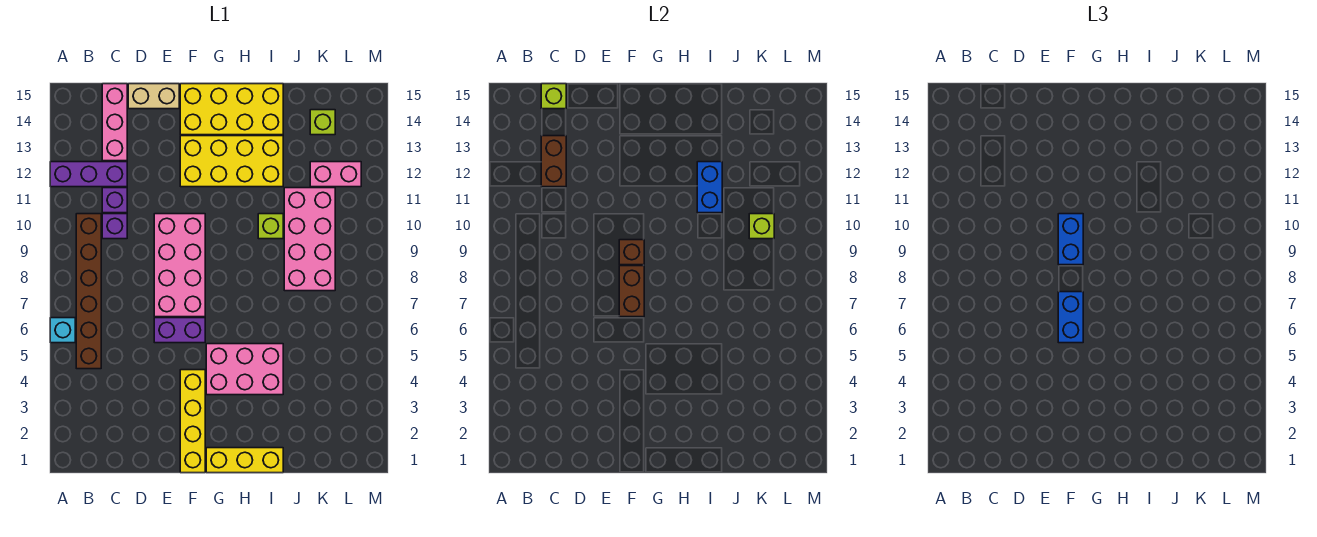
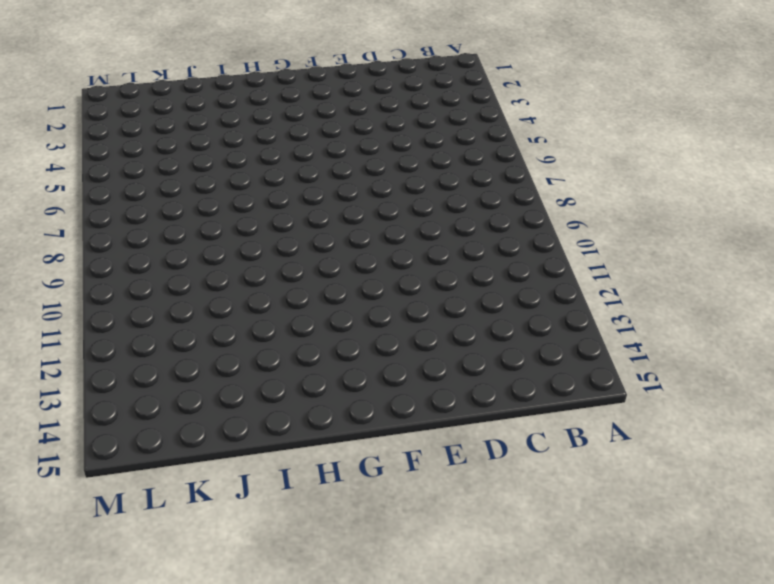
none -> cyan 1x1 brick [50,318,75,343]
none -> purple 1x3 brick [50,162,127,187]
none -> brown 1x6 brick [76,214,101,369]

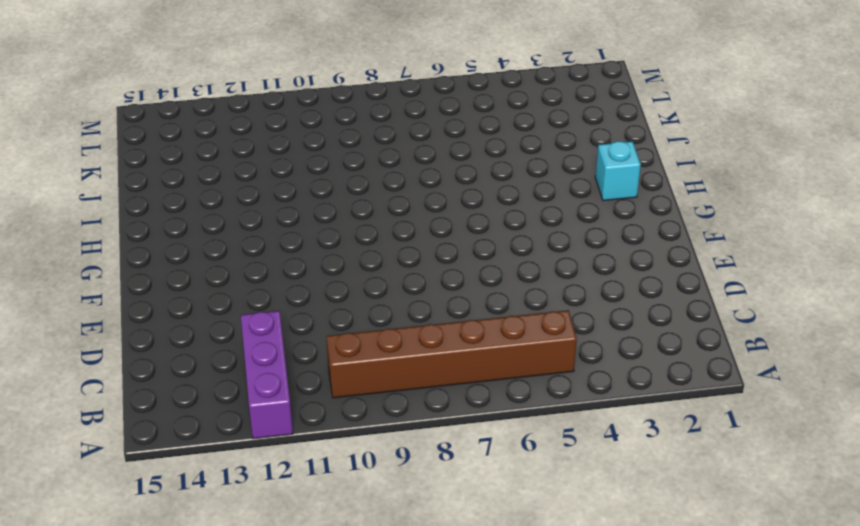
cyan 1x1 brick [595,141,641,201] -> cyan 1x1 brick moved to [50,318,75,343]
none -> purple 1x1 brick [102,214,127,239]
none -> purple 1x1 brick [102,188,127,213]
none -> pink 1x3 brick [102,84,127,161]

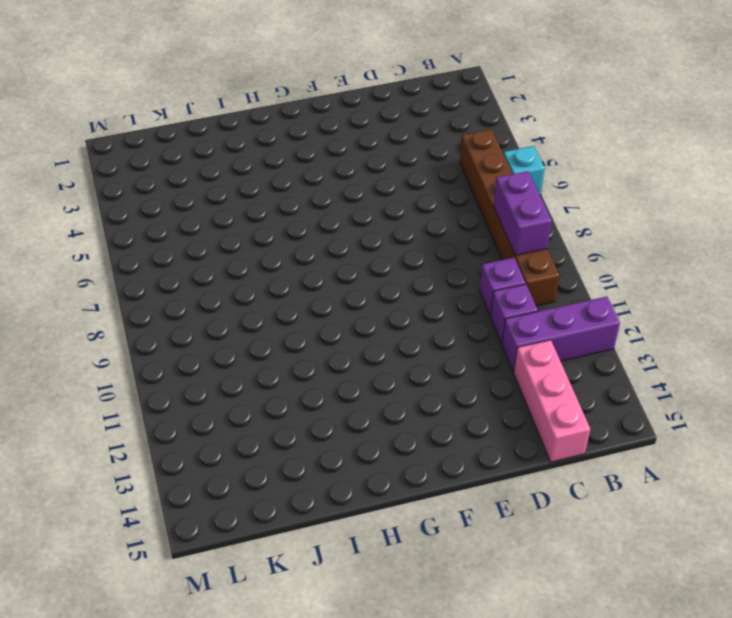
purple 1x2 brick [493,171,552,255] -> purple 1x2 brick turned to [154,318,205,343]
none -> tan 1x2 brick [128,84,179,109]
none -> pink 2x4 brick [154,214,205,317]
none -> yellow 1x4 brick [180,370,205,473]

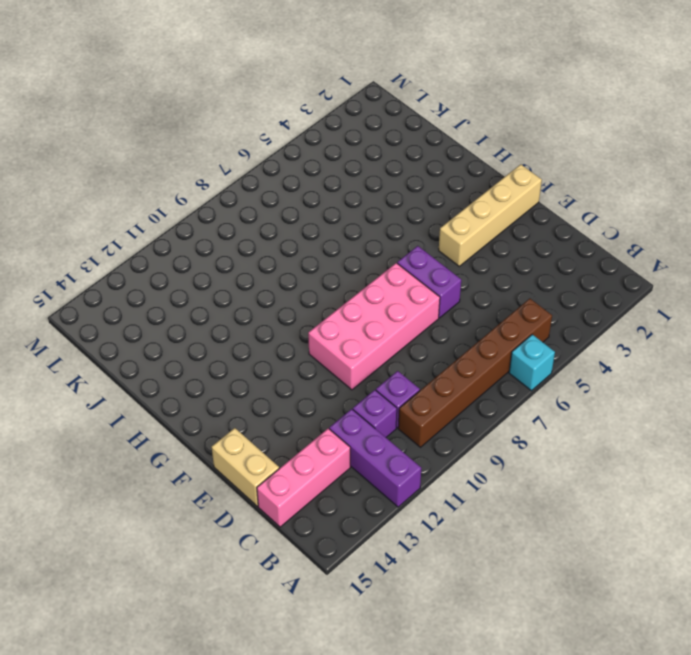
tan 1x4 brick [439,164,542,266] -> yellow 1x4 brick [180,370,205,473]
none -> yellow 2x4 brick [180,136,283,187]
none -> yellow 2x4 brick [180,84,283,135]
none -> yellow 1x3 brick [206,448,283,473]

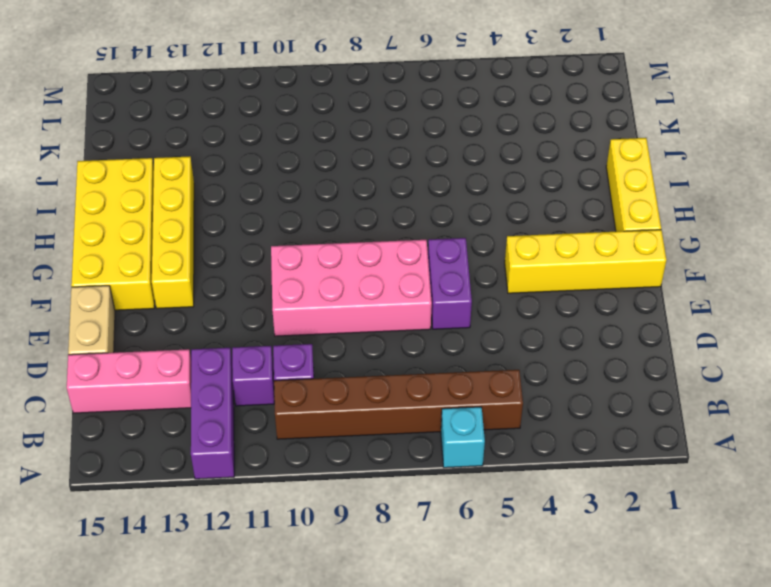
yellow 1x4 brick [152,156,194,308] -> yellow 2x4 brick [180,136,283,187]
none -> pink 2x3 brick [206,344,283,395]
none -> lime 1x1 brick [258,214,283,239]
none -> pink 2x4 brick [284,188,335,291]

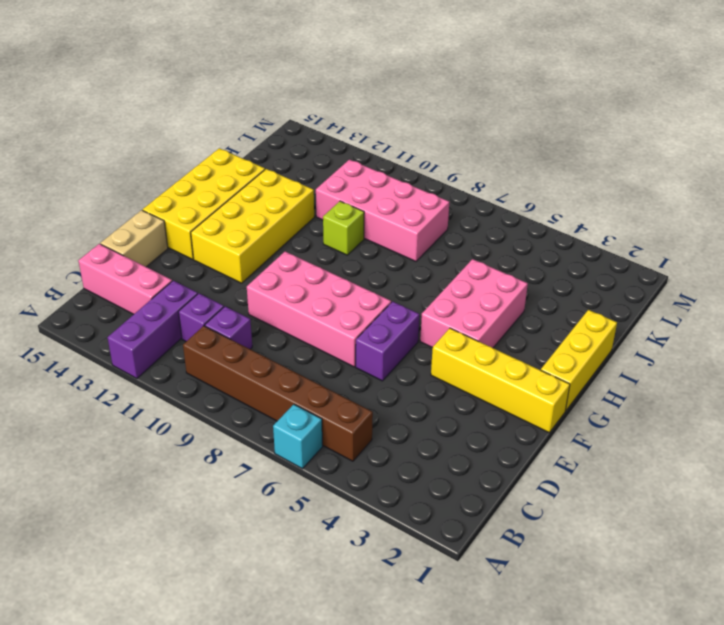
none -> pink 1x2 brick [310,162,361,187]
none -> lime 1x1 brick [310,110,335,135]
none -> brown 1x2 brick [541,136,566,187]

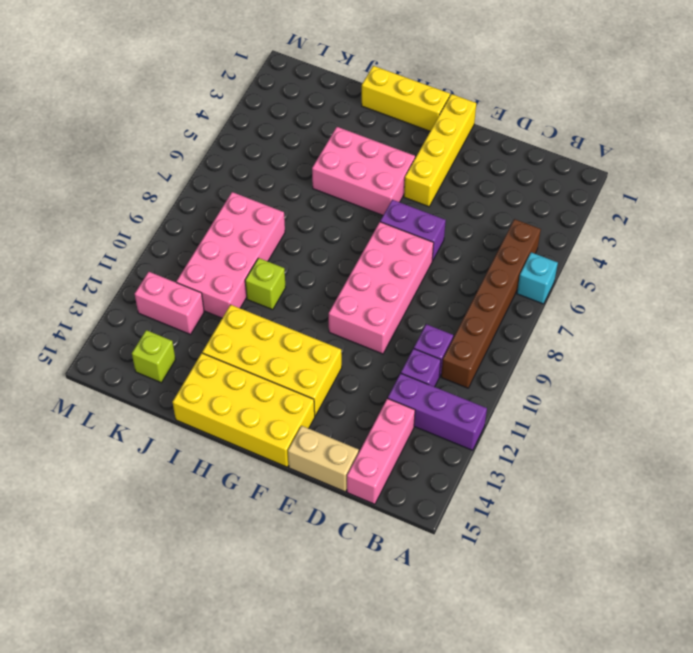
none -> brown 1x2 brick [541,136,566,187]
none -> lime 1x1 brick [541,84,566,109]
none -> brown 1x2 brick [619,266,644,317]

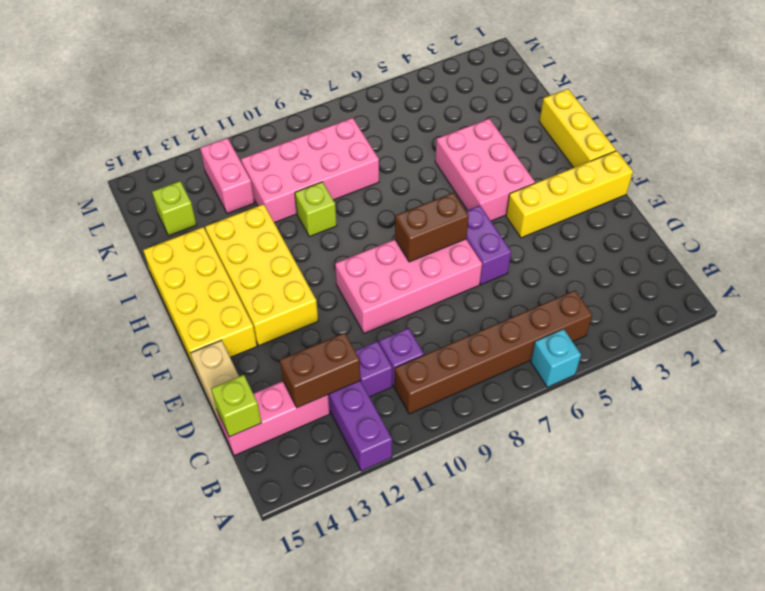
none -> brown 1x1 brick [619,240,644,265]
none -> blue 1x2 brick [697,162,722,213]
none -> lime 1x1 brick [749,214,774,239]

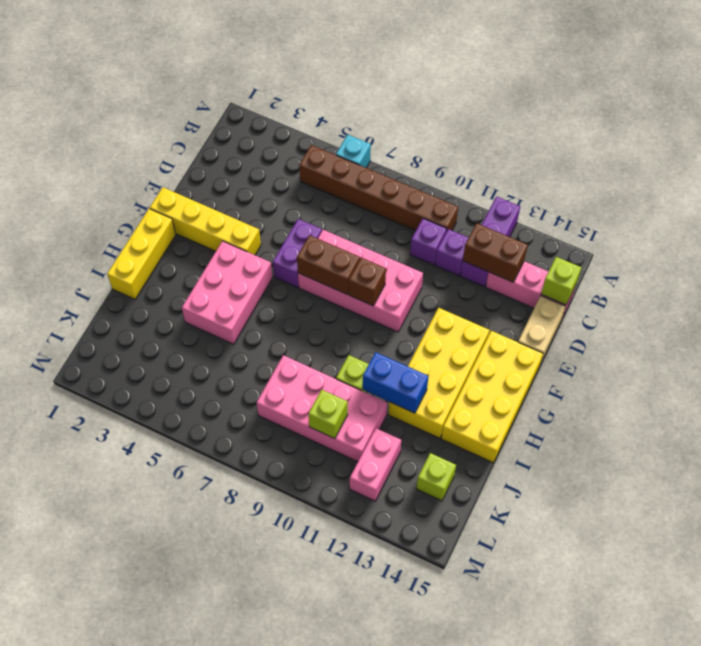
none -> blue 1x2 brick [1058,292,1083,343]
none -> blue 1x2 brick [1058,214,1083,265]

